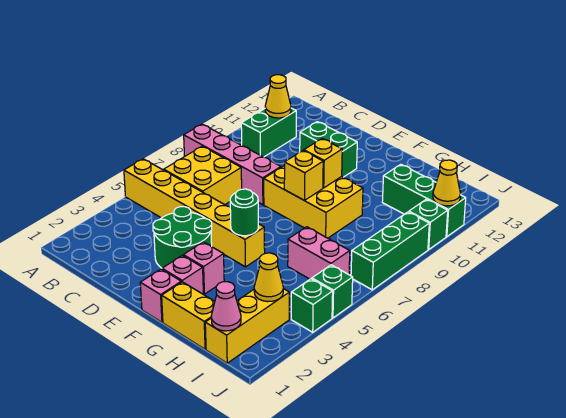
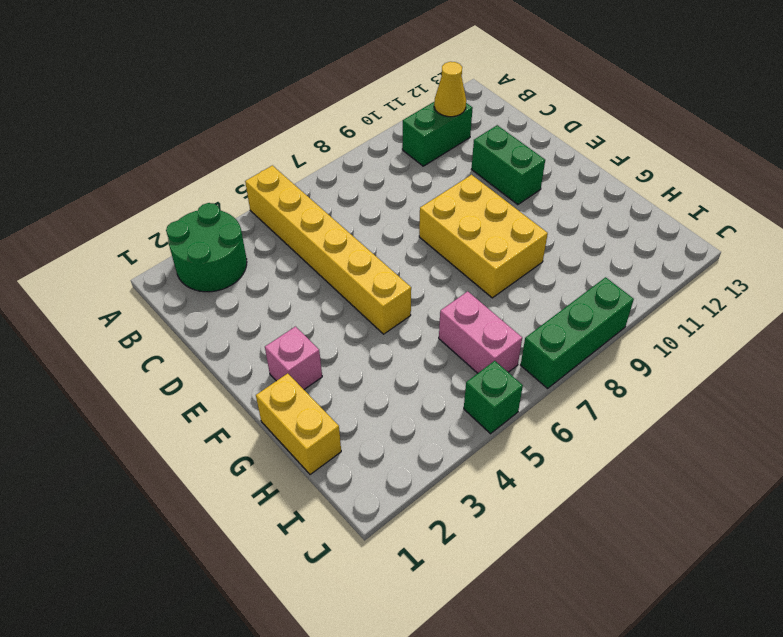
green 2x2 round brick [166,203,247,292] -> green 2x2 round brick moved to [153,207,212,268]
none -> pink 1x4 brick [184,124,281,205]
none -> yellow 2x2 brick [164,146,242,205]
none -> pink 1x1 brick [140,269,181,322]

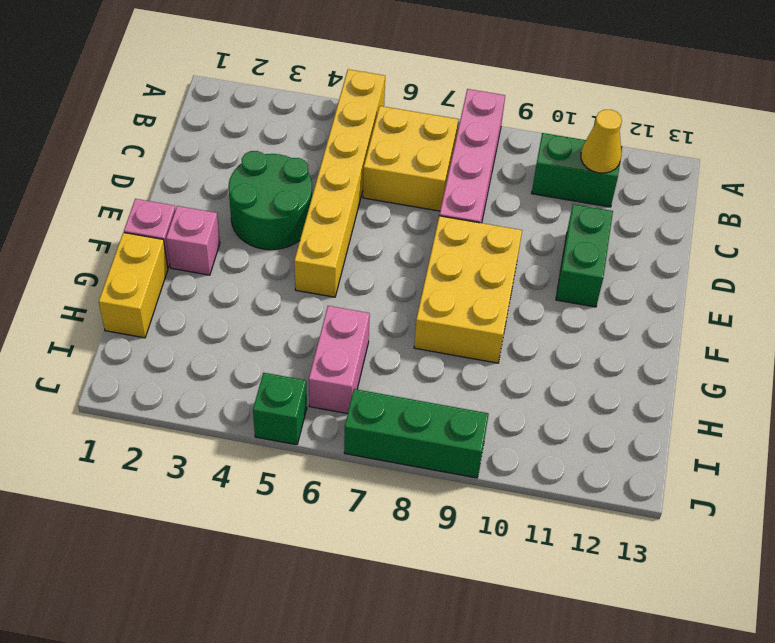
none -> pink 1x1 brick [183,242,224,294]
none -> green 1x3 brick [382,164,466,237]
none -> yellow 1x3 brick [205,289,289,363]

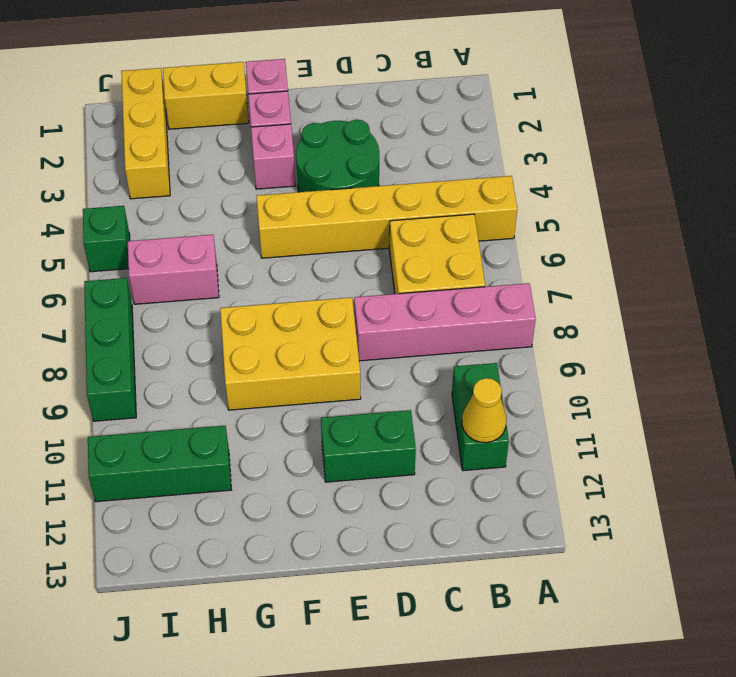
none -> green 1x1 brick [291,279,333,332]
none -> green 1x1 brick [409,199,448,249]
none -> green 1x1 round brick [230,189,258,236]

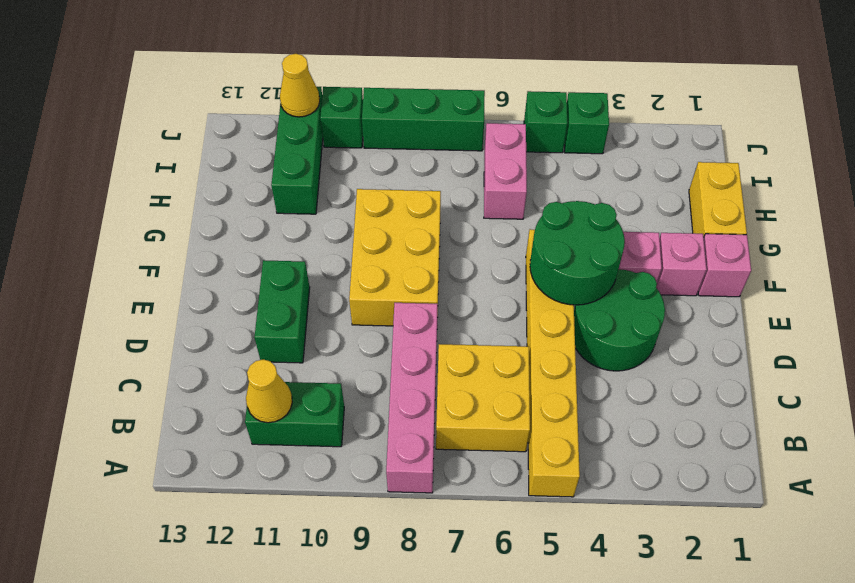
green 2x2 round brick [530,201,625,305] -> green 1x1 round brick [230,189,258,236]
none -> yellow 1x3 brick [205,289,289,363]
none -> yellow 1x1 brick [284,151,323,200]
none -> yellow 1x1 brick [304,139,342,188]

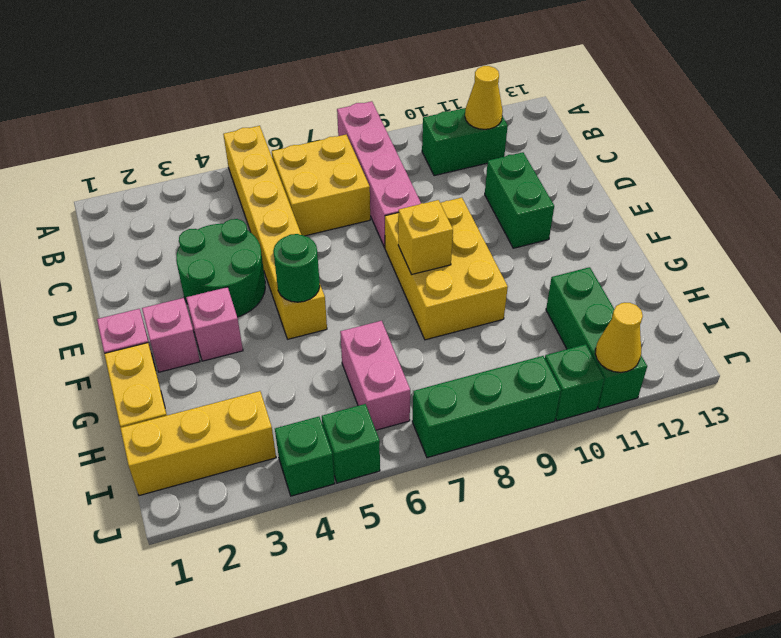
none -> yellow 1x1 brick [304,139,342,188]
none -> pink 1x1 cone [211,282,241,331]
none -> yellow 1x1 cone [254,253,283,302]

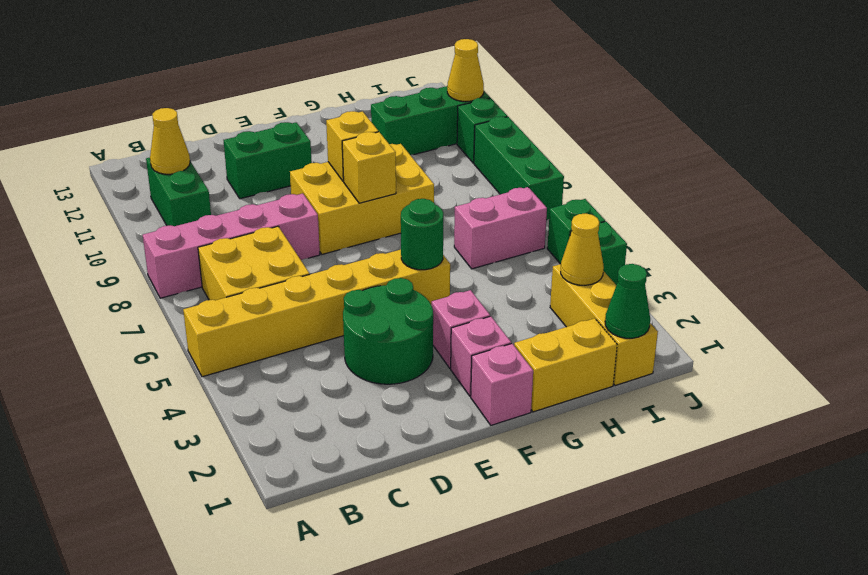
green 1x1 cone [605,264,650,338] -> pink 1x1 cone [211,282,241,331]

